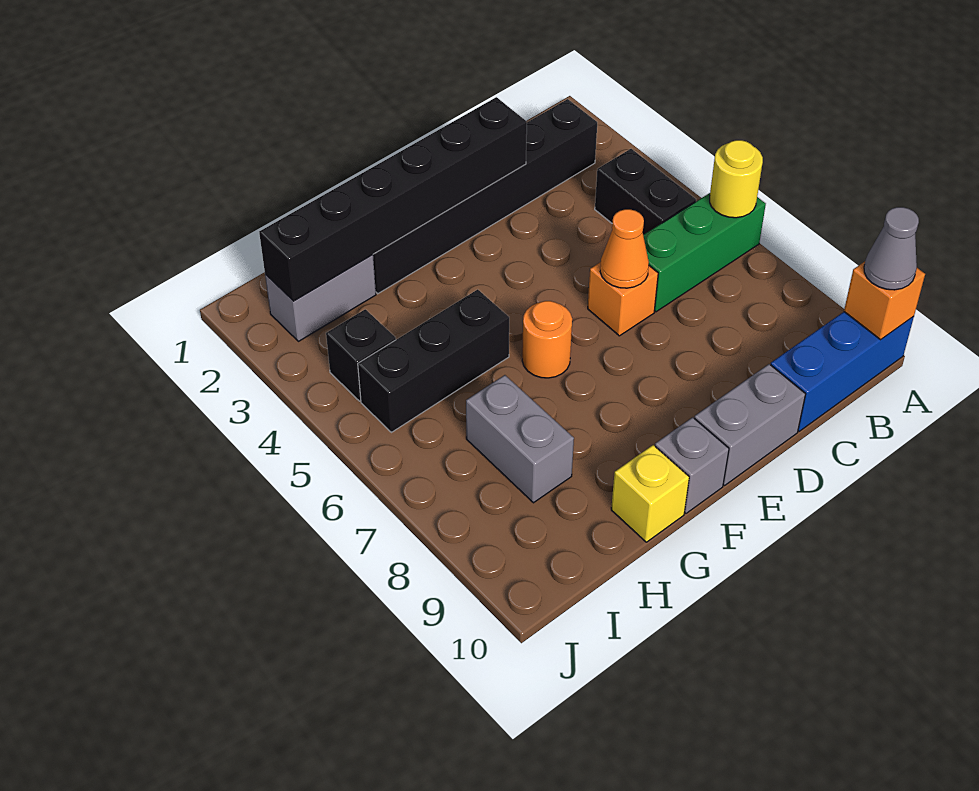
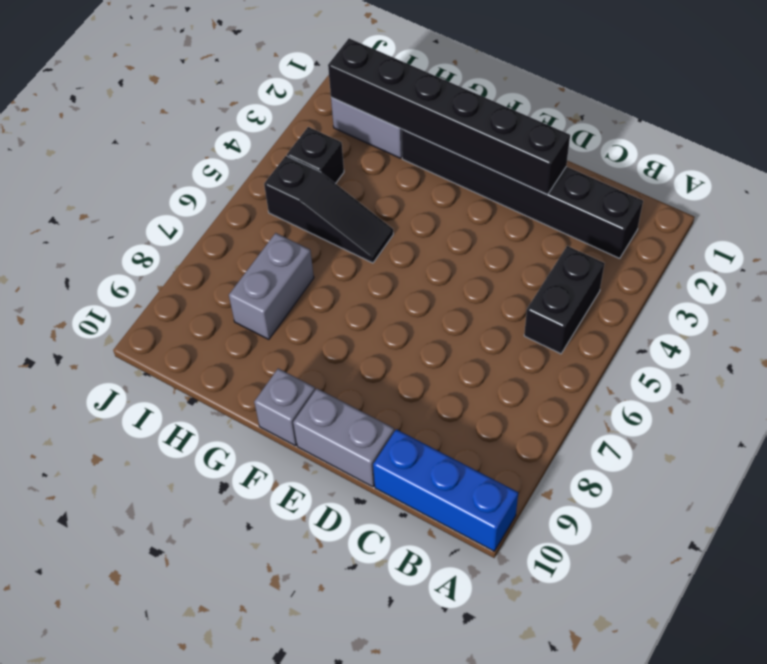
black 1x3 slope [264,156,393,263] -> black 1x3 brick [358,289,509,432]
none -> green 1x3 brick [643,193,766,312]
none -> orange 1x1 brick [588,262,658,336]
none -> orange 1x1 round brick [522,301,572,378]

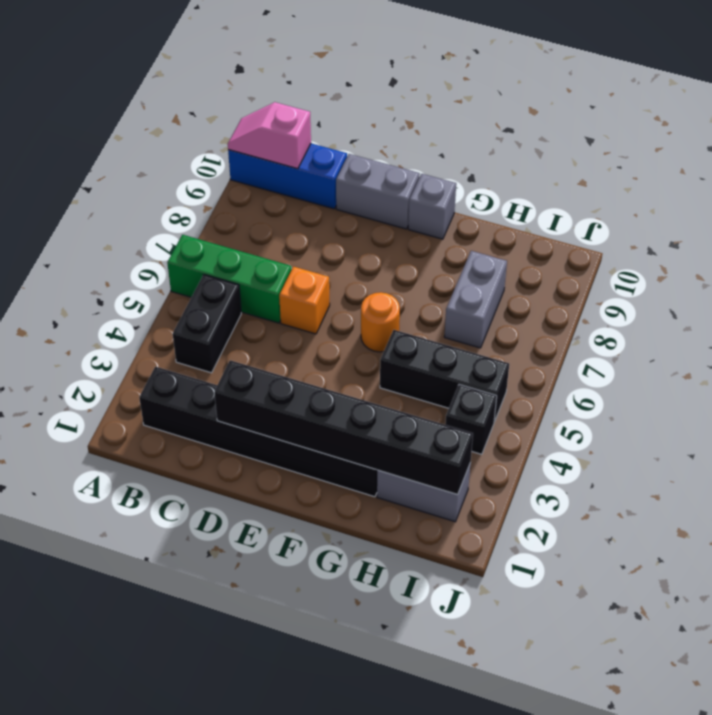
pink 1x2 slope [228,102,311,169] -> orange 1x1 brick [844,262,925,340]
none -> yellow 1x1 brick [611,445,689,542]
none -> yellow 1x1 round brick [710,140,763,218]
none -> orange 1x1 cone [600,209,649,288]

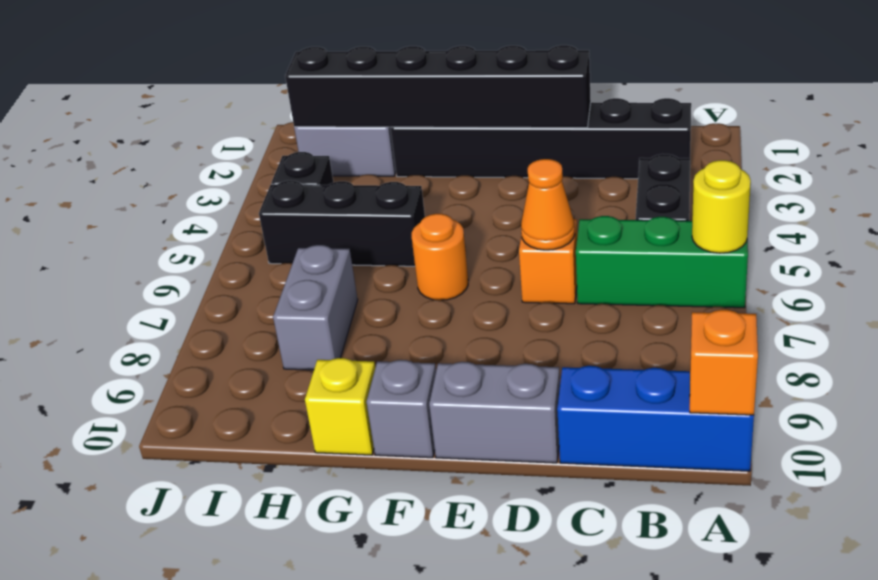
none -> grey 1x1 cone [864,207,919,290]

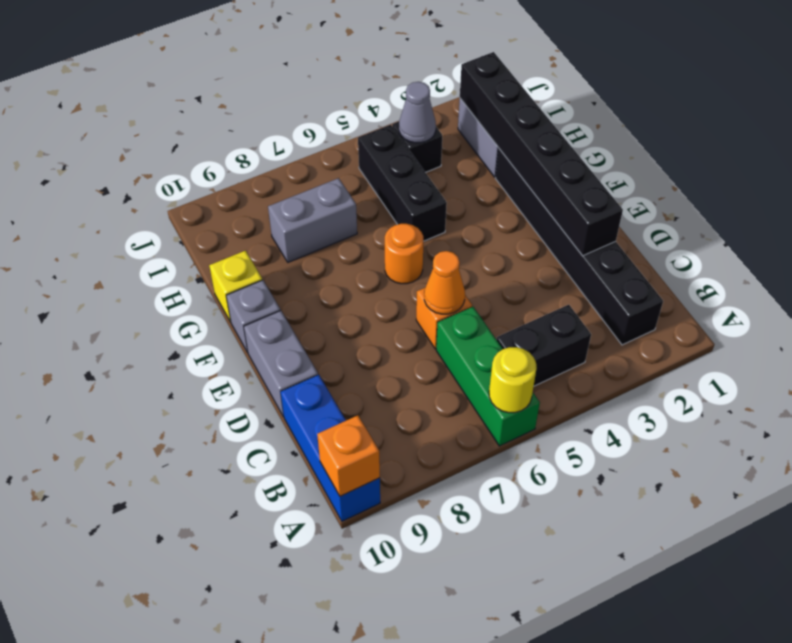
grey 1x1 cone [399,82,436,143] -> grey 1x1 cone moved to [864,207,919,290]

